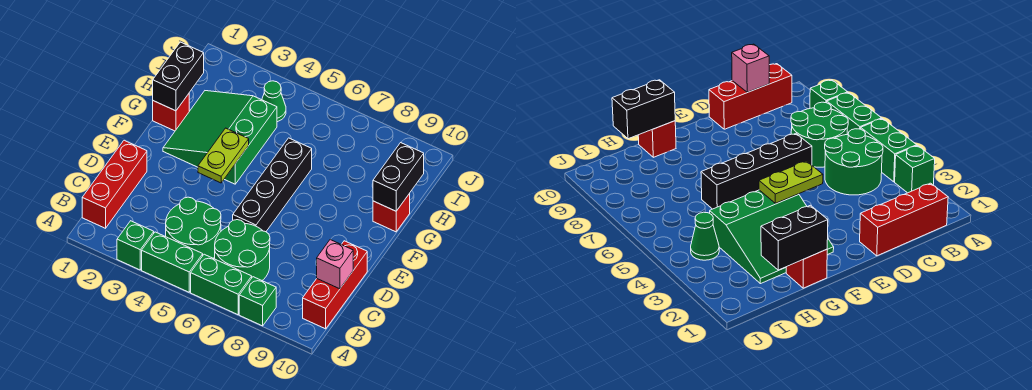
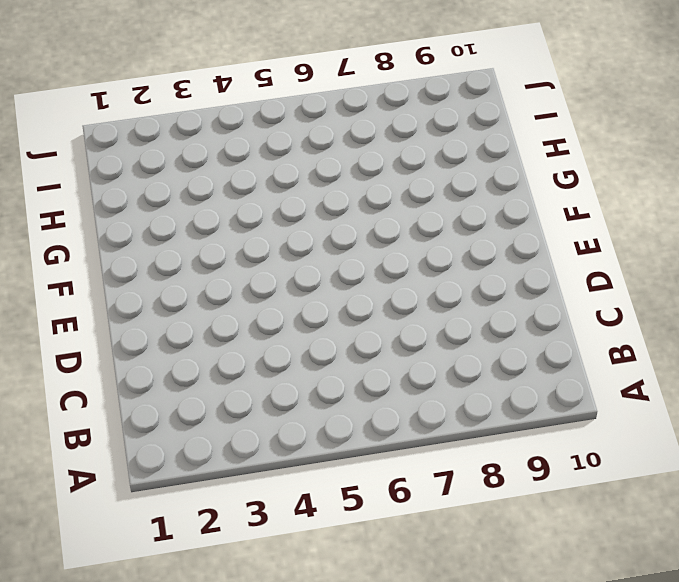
none -> green 1x1 brick [117,221,154,270]
none -> green 1x2 brick [142,232,203,292]
none -> green 1x2 brick [191,254,252,315]

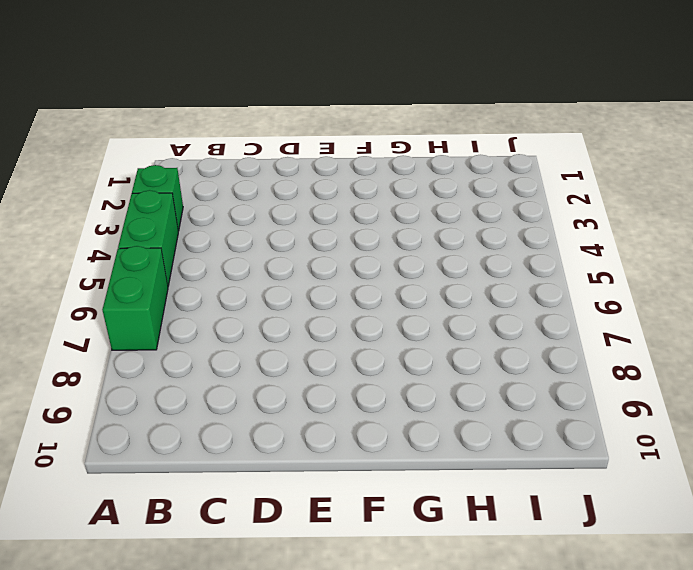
none -> green 1x1 brick [239,277,276,326]
none -> red 1x3 brick [82,140,147,228]
none -> green 2x2 round brick [166,197,221,258]

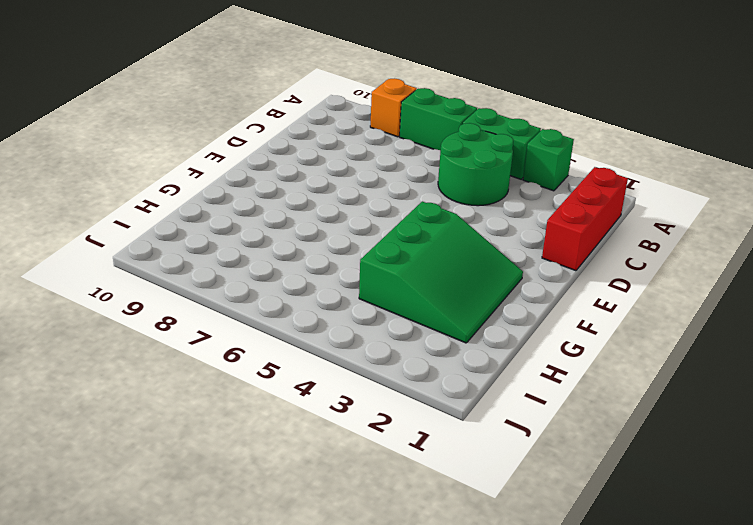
orange 1x1 brick [370,78,417,137] -> green 1x1 brick [239,277,276,326]
none -> green 2x2 round brick [215,220,270,280]
none -> red 1x3 brick [303,241,367,329]
none -> black 1x4 brick [233,138,312,232]

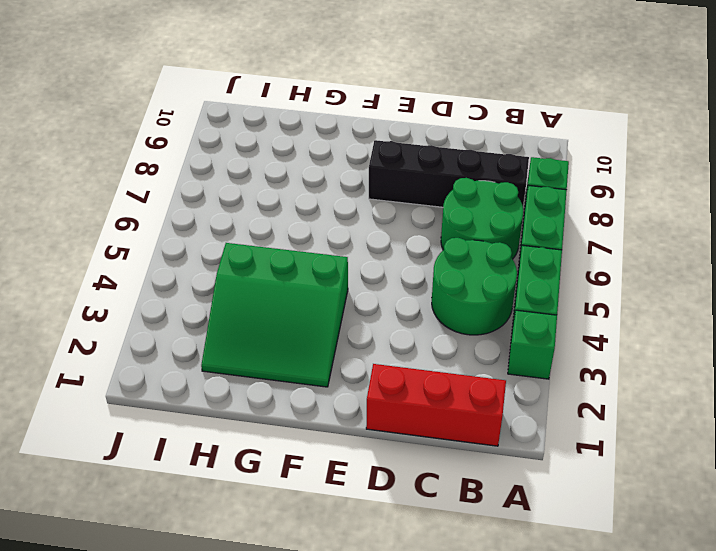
black 1x4 brick [369,140,529,207] -> black 1x4 brick moved to [233,138,312,232]
none -> red 1x3 brick [303,241,367,329]
none -> red 1x1 brick [153,94,189,131]
none -> red 1x1 brick [373,194,410,232]

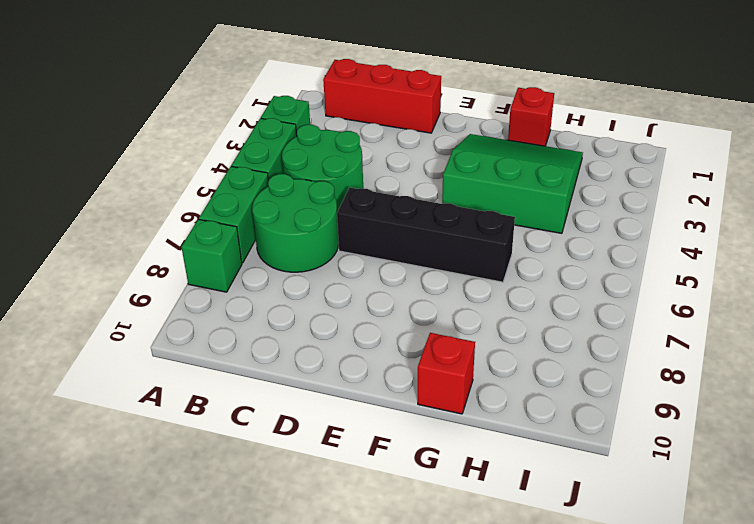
none -> red 1x3 brick [303,241,367,329]
none -> green 1x1 cone [262,81,286,122]
none -> pink 1x1 brick [317,240,353,289]

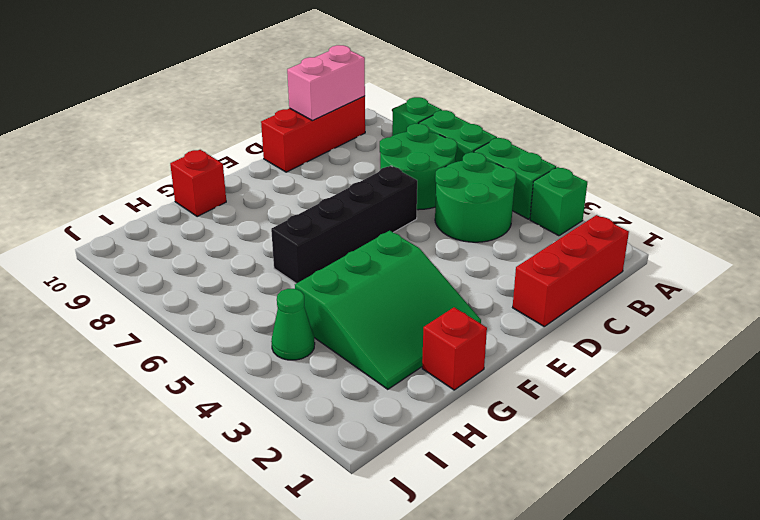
pink 1x2 brick [287,45,365,121] -> pink 1x1 brick [317,240,353,289]
none -> lime 1x2 plate [198,128,249,183]
none -> black 1x2 brick [153,42,204,111]
none -> black 1x2 brick [373,143,424,211]

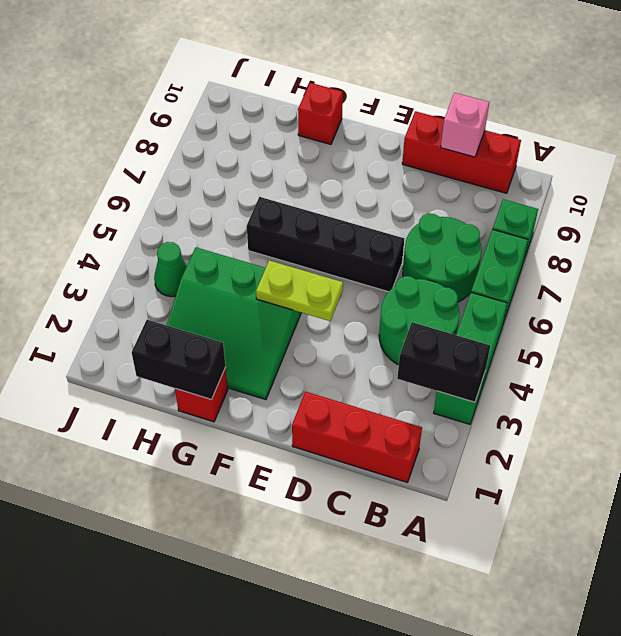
black 1x2 brick [397,322,490,402] -> black 1x2 brick moved to [373,143,424,211]

